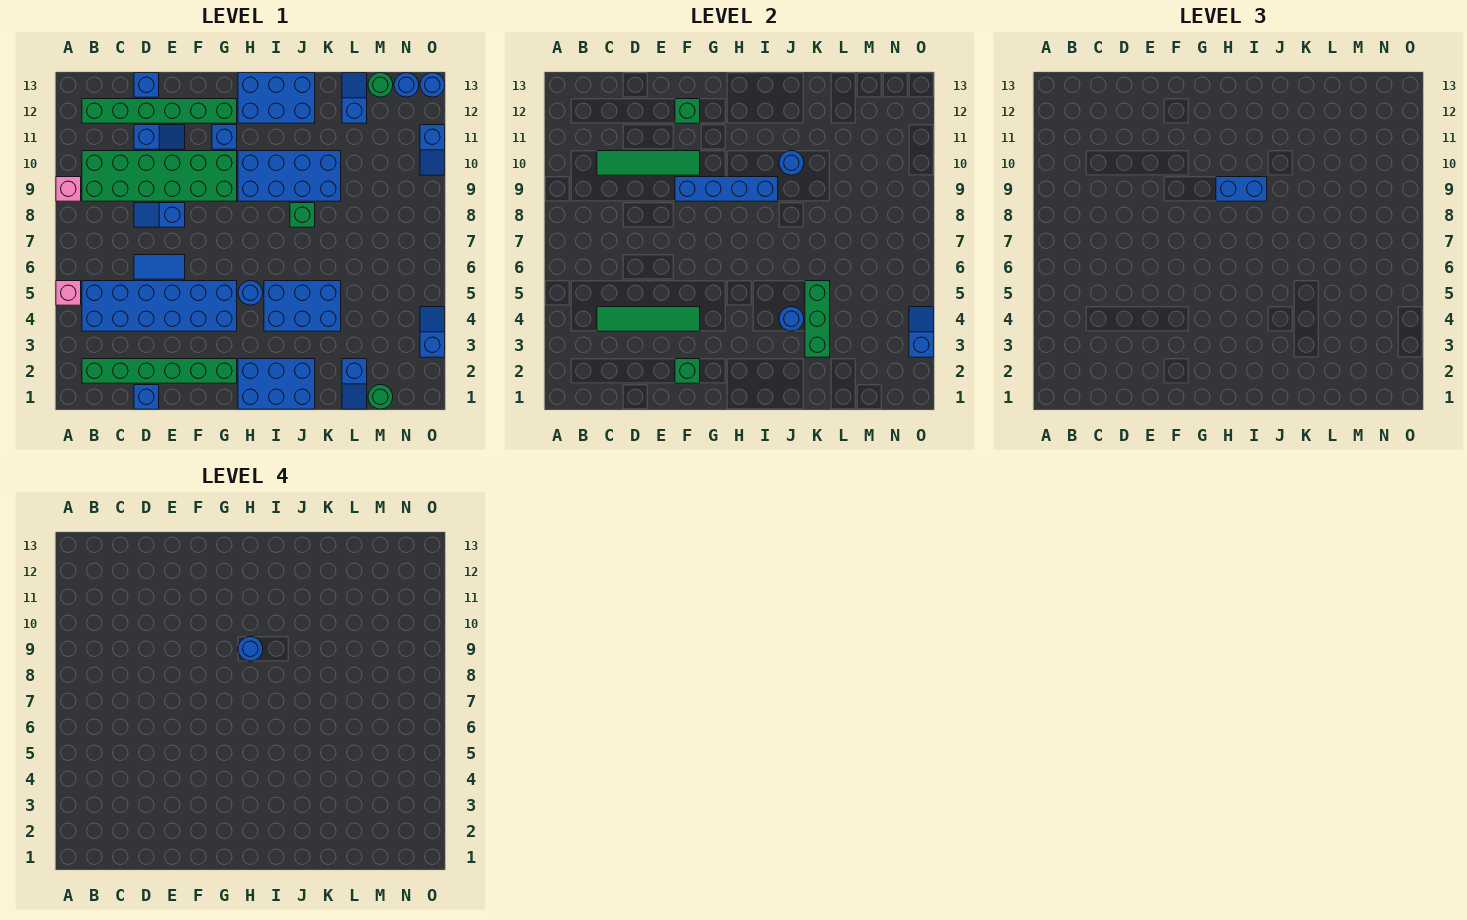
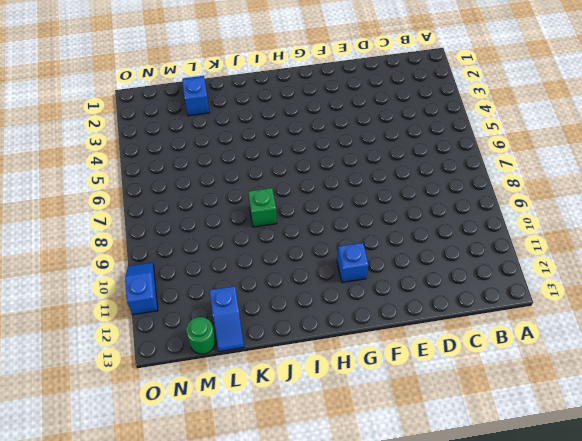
none -> pink 1x1 brick [56,281,81,305]
none -> pink 1x1 brick [56,177,81,201]
none -> green 1x6 brick [82,359,237,383]
none -> blue 2x6 brick [82,281,237,331]

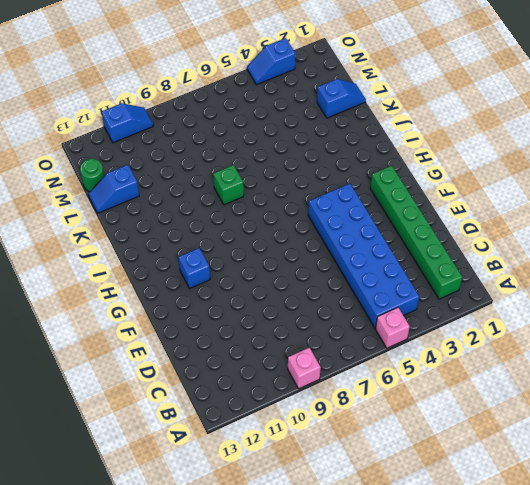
none -> green 2x6 brick [82,151,237,201]
none -> green 1x6 brick [82,99,237,123]
none -> blue 1x1 brick [134,385,159,409]
none -> blue 1x2 tile [134,255,185,279]

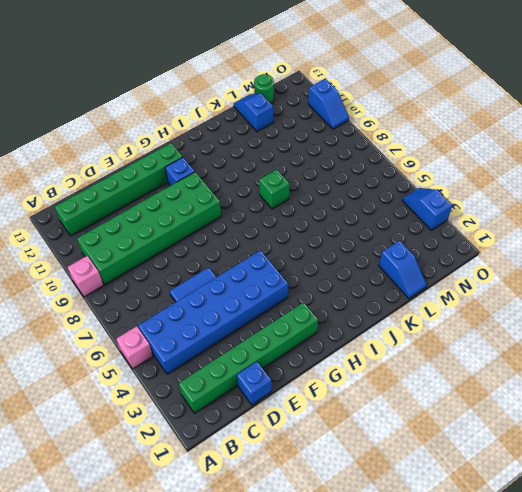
none -> blue 1x2 slope [134,203,185,227]
none -> blue 1x2 slope [134,125,185,149]
none -> blue 1x1 brick [134,73,159,97]
none -> blue 2x3 brick [238,359,315,409]

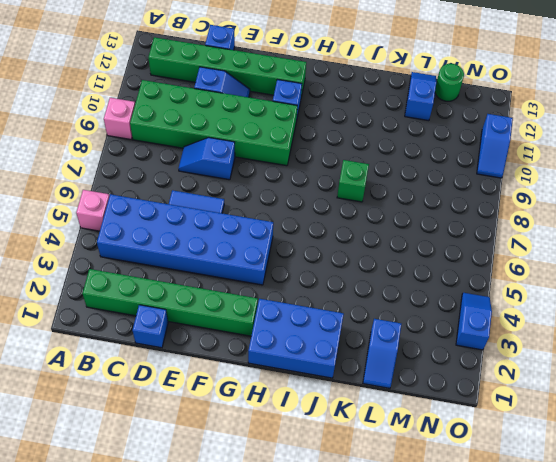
none -> blue 1x1 round brick [238,281,263,305]
none -> blue 2x4 brick [238,151,341,201]
none -> blue 2x3 brick [238,73,315,123]
none -> blue 2x3 brick [264,281,341,331]

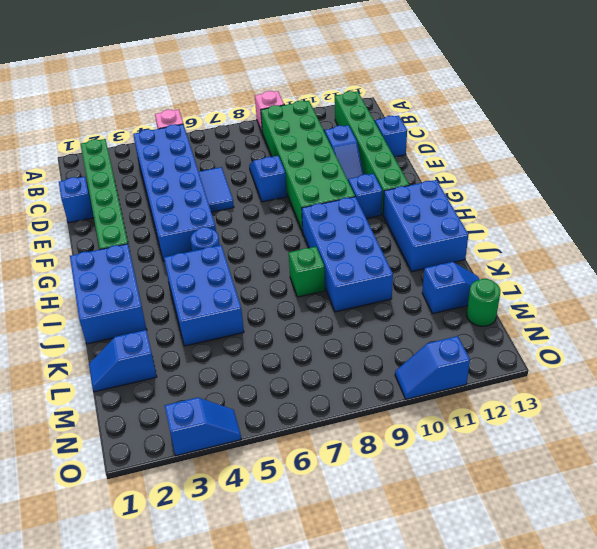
none -> green 1x1 round brick [368,385,393,409]
none -> blue 1x1 round brick [394,73,419,97]
none -> blue 1x1 round brick [420,73,445,97]
none -> green 1x4 tile [597,307,700,331]

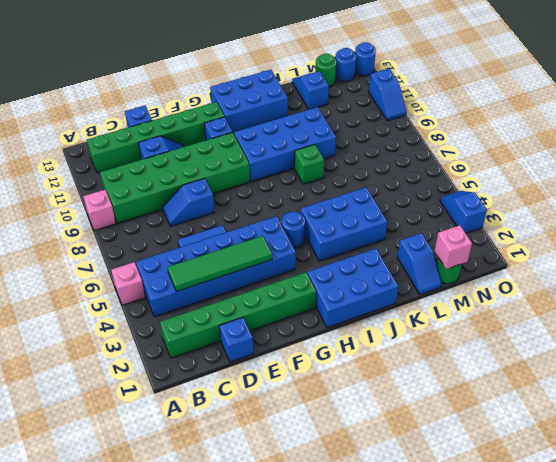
pink 1x1 brick [435,225,472,269] -> none
none -> green 1x4 tile [597,151,700,175]
none -> green 1x1 brick [675,359,700,383]
none -> blue 1x4 brick [675,177,778,201]
none -> green 1x1 brick [675,99,700,123]

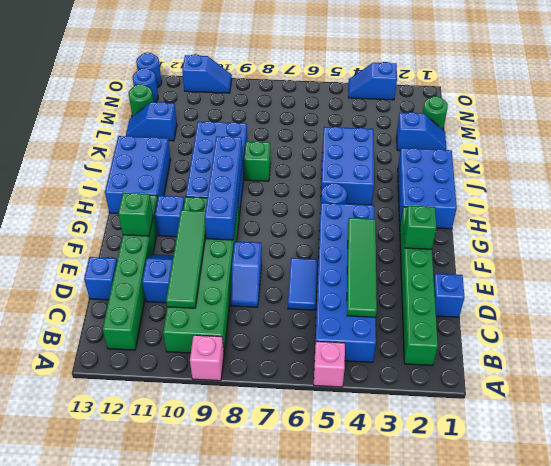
none -> blue 1x1 round brick [779,307,804,331]
none -> blue 1x1 round brick [779,151,804,175]
none -> green 1x3 brick [805,281,830,357]
none -> blue 1x2 slope [909,307,934,357]

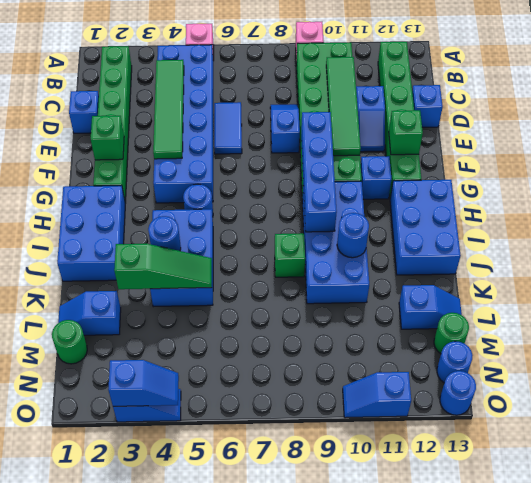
green 1x3 slope [114,244,212,289] -> green 1x3 brick [805,281,830,357]
none -> blue 1x2 brick [1216,177,1267,201]
none -> blue 1x1 round brick [238,637,263,661]

